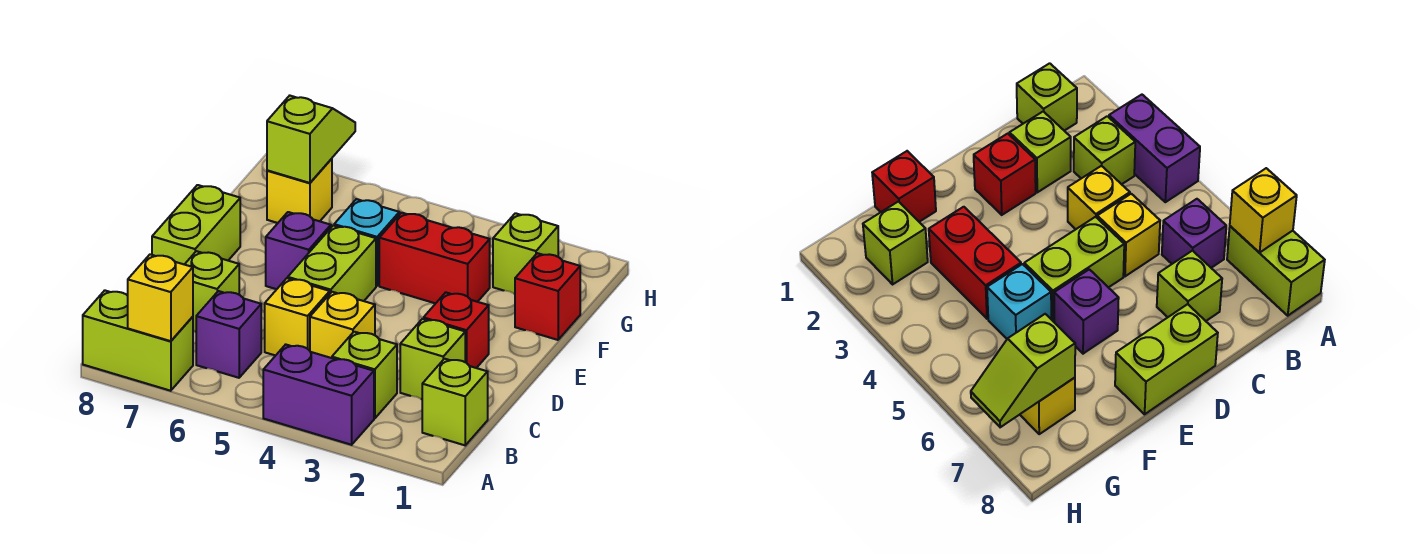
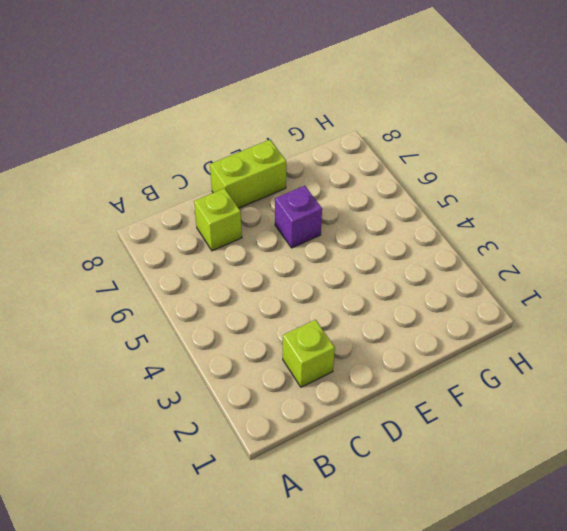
none -> purple 1x2 brick [263,344,374,445]
none -> lime 1x2 brick [83,290,193,391]
none -> lime 1x1 brick [422,359,488,445]

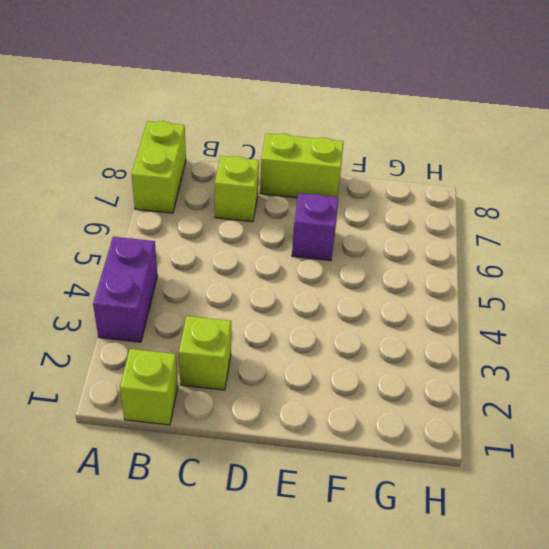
none -> lime 1x1 brick [332,332,397,418]
none -> purple 1x1 brick [196,291,261,378]
none -> yellow 1x1 brick [310,292,375,358]

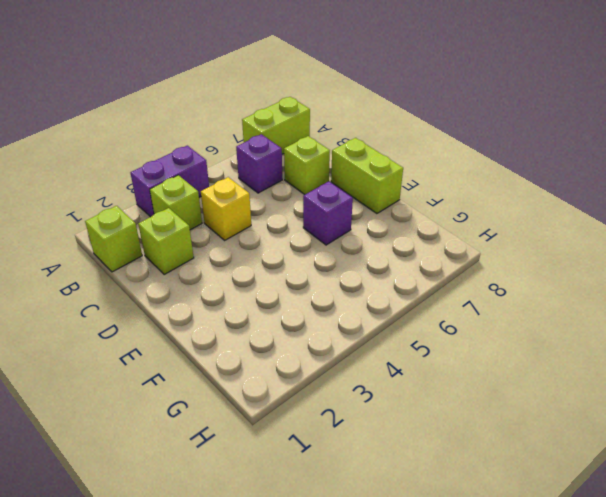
none -> yellow 1x1 brick [265,278,330,355]
none -> red 1x1 brick [424,292,489,368]
none -> lime 1x2 brick [288,225,376,301]

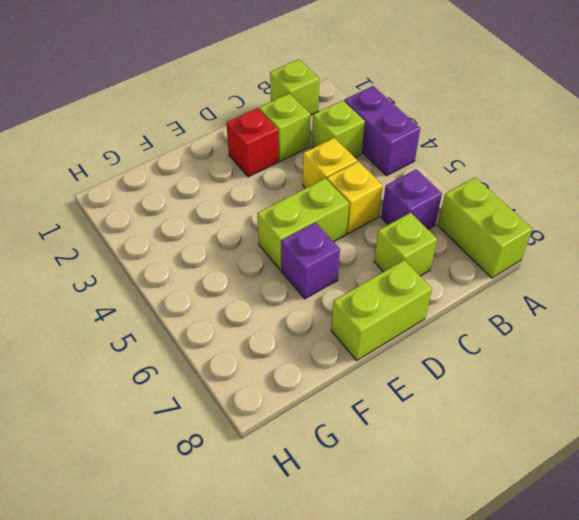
none -> red 1x1 brick [515,253,580,340]
none -> red 1x2 brick [379,213,490,303]
none -> cyan 1x1 brick [334,199,399,286]

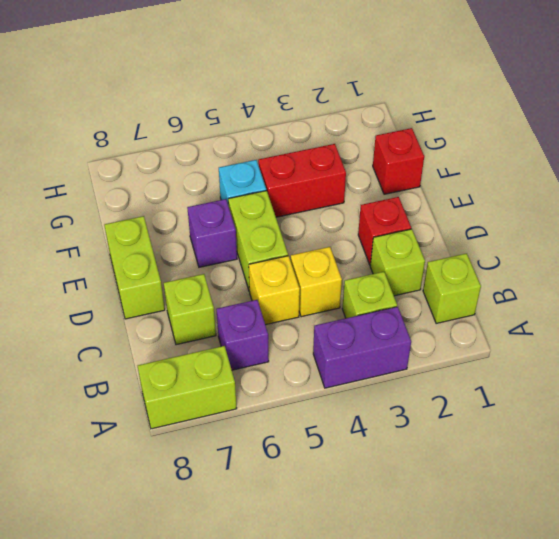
none -> lime 1x1 brick [493,213,558,294]
none -> yellow 1x1 brick [267,159,332,223]
none -> yellow 1x1 brick [128,254,193,341]

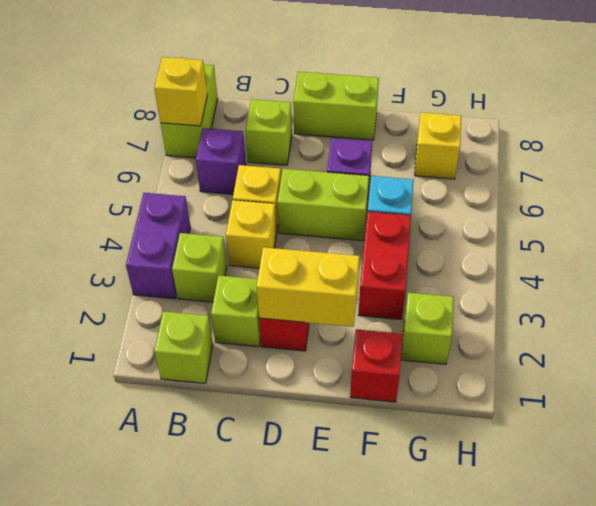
yellow 1x2 brick [257,247,360,327] -> none
none -> lime 1x2 slope [267,96,355,183]

